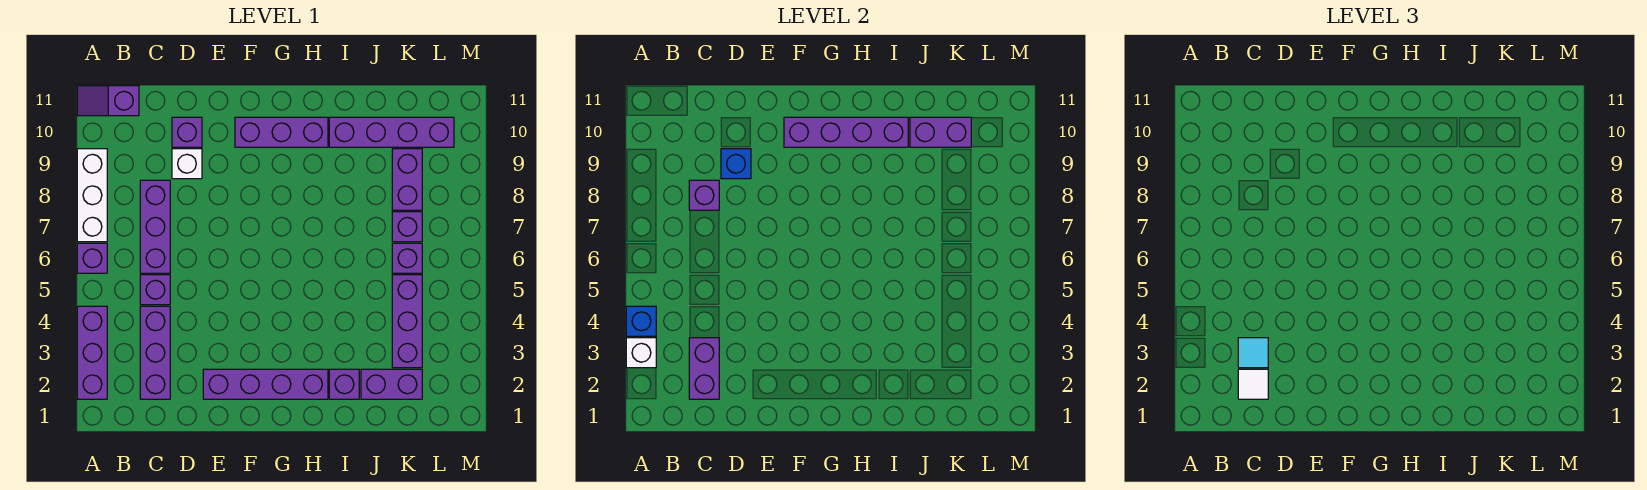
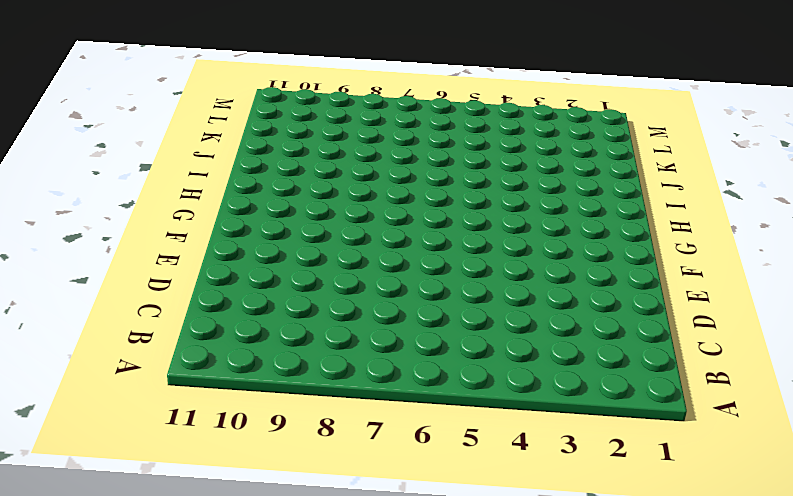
none -> purple 1x3 brick [77,306,107,399]
none -> purple 1x1 brick [77,243,107,273]
none -> white 1x3 brick [77,149,107,242]

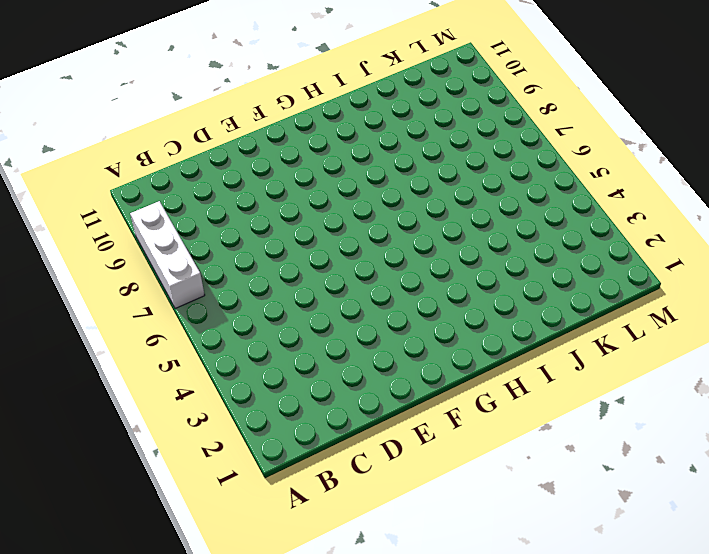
none -> purple 1x3 brick [77,306,107,399]
none -> purple 1x1 brick [77,243,107,273]
none -> purple 1x2 slope [77,86,139,116]

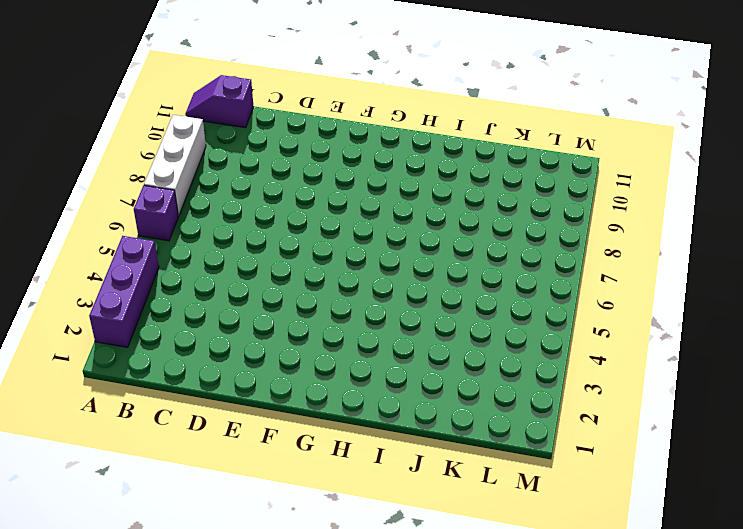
none -> purple 1x3 brick [140,306,170,399]
none -> purple 1x1 brick [140,275,170,305]
none -> purple 1x3 brick [140,180,170,273]

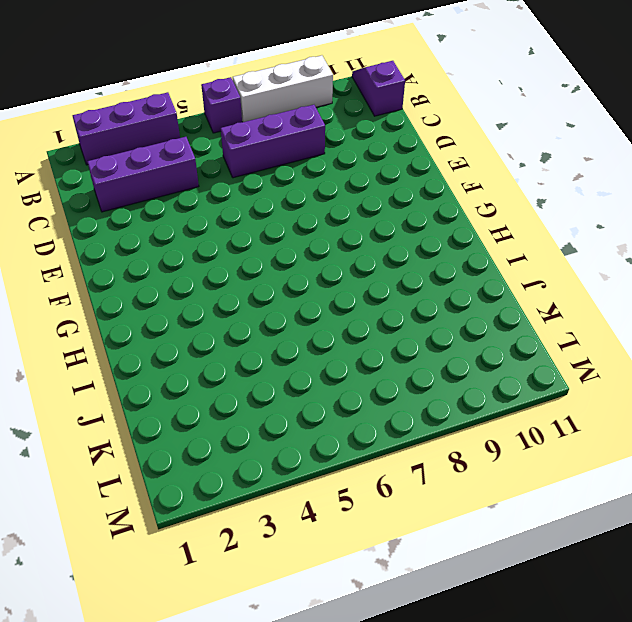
none -> purple 1x1 brick [140,275,170,305]
none -> white 1x1 brick [172,149,202,179]
none -> purple 1x1 brick [172,117,202,147]

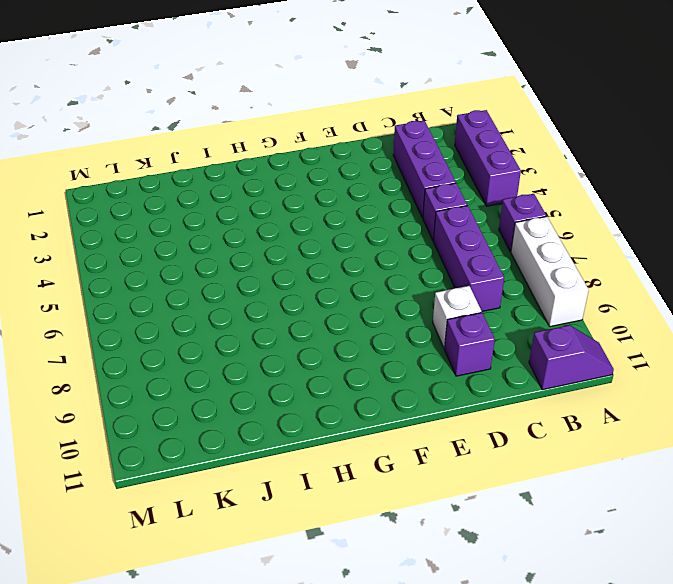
none -> purple 1x4 brick [203,369,328,399]
none -> purple 1x3 brick [235,117,328,147]
none -> purple 1x1 brick [329,369,359,399]

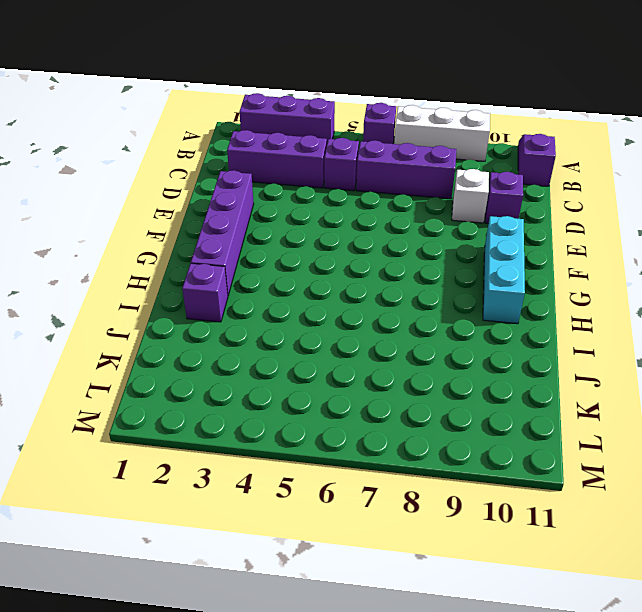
cyan 1x3 brick [483,216,525,324] -> purple 1x3 brick [235,117,328,147]
none -> purple 1x4 brick [329,117,454,147]
none -> purple 1x2 brick [361,369,422,399]
none -> purple 1x3 brick [392,275,422,368]

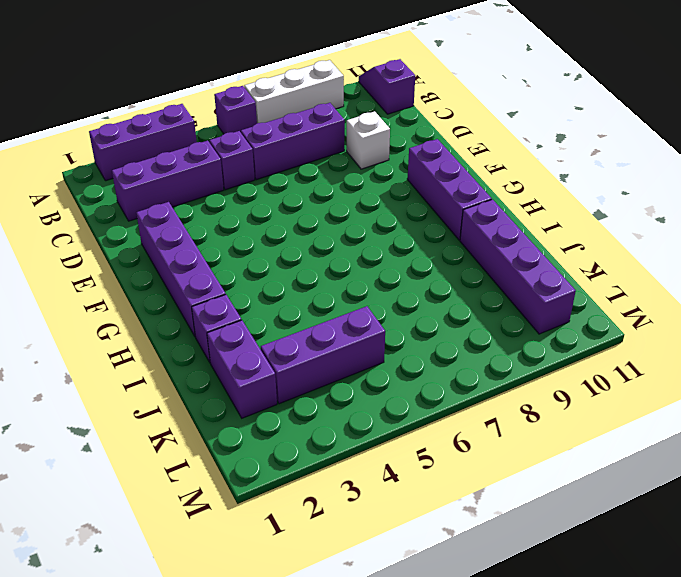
none -> purple 1x1 brick [172,117,202,147]
none -> purple 1x1 brick [392,243,422,273]
none -> purple 1x1 brick [392,212,422,242]

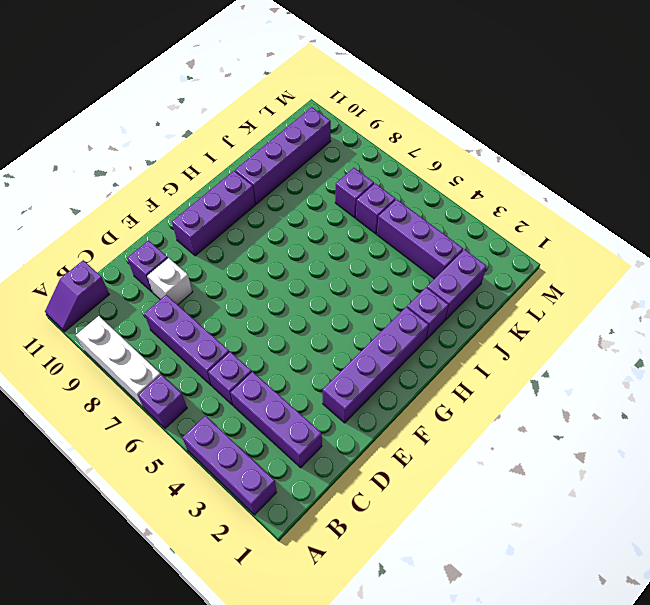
none -> purple 1x2 brick [392,149,422,210]
none -> white 1x1 brick [626,338,656,368]
none -> blue 1x1 brick [626,306,656,336]

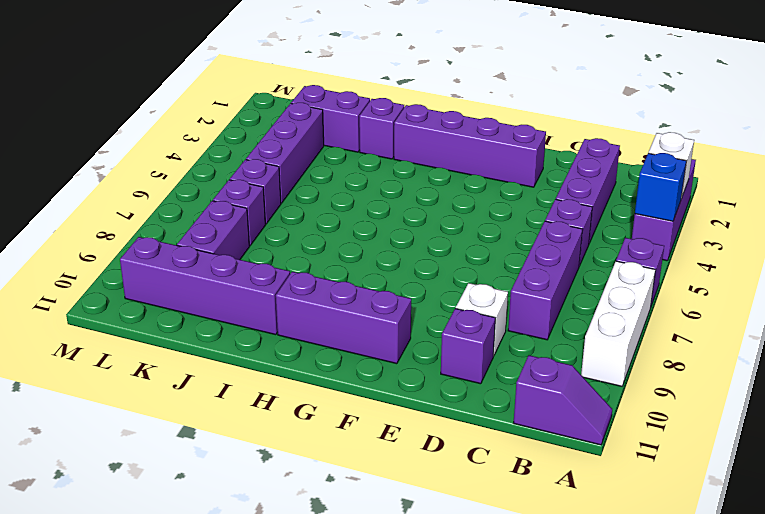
none -> purple 1x2 brick [689,338,719,399]
none -> purple 1x1 brick [689,180,719,210]
none -> blue 1x1 brick [721,149,751,179]

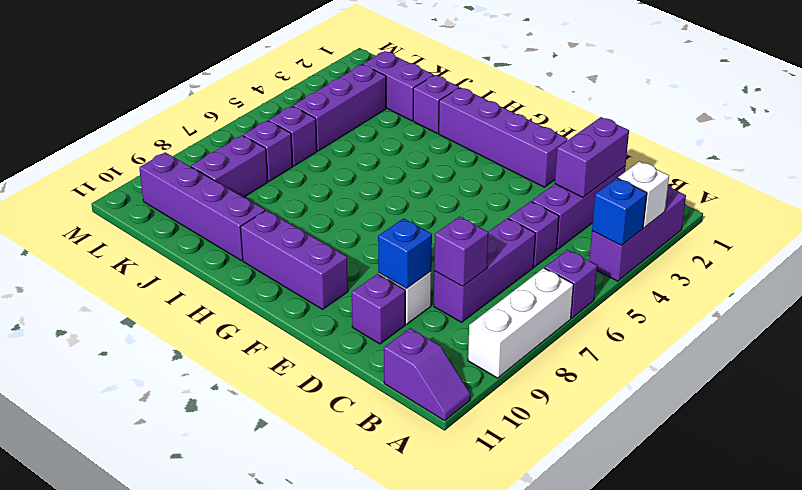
none -> purple 1x4 brick [784,117,908,147]
none -> purple 1x2 brick [910,117,971,147]
none -> white 1x1 tile [1238,369,1268,399]

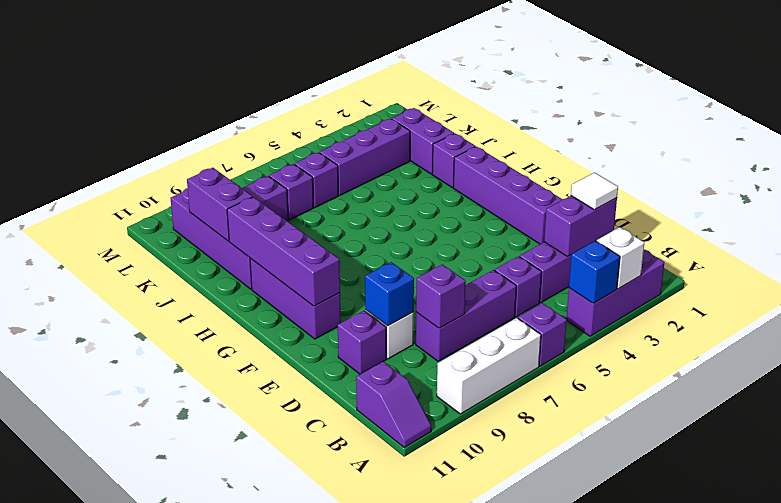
none -> cyan 1x1 tile [1238,338,1268,368]

